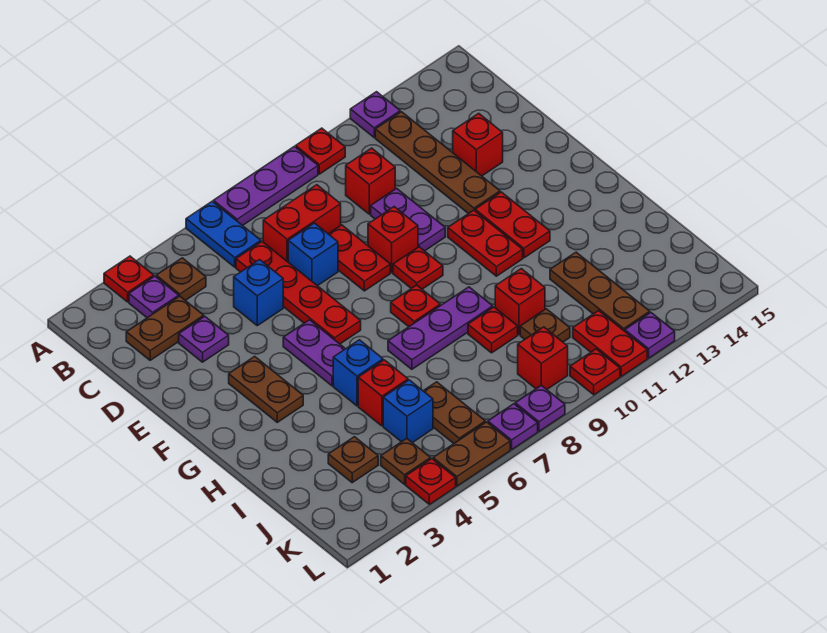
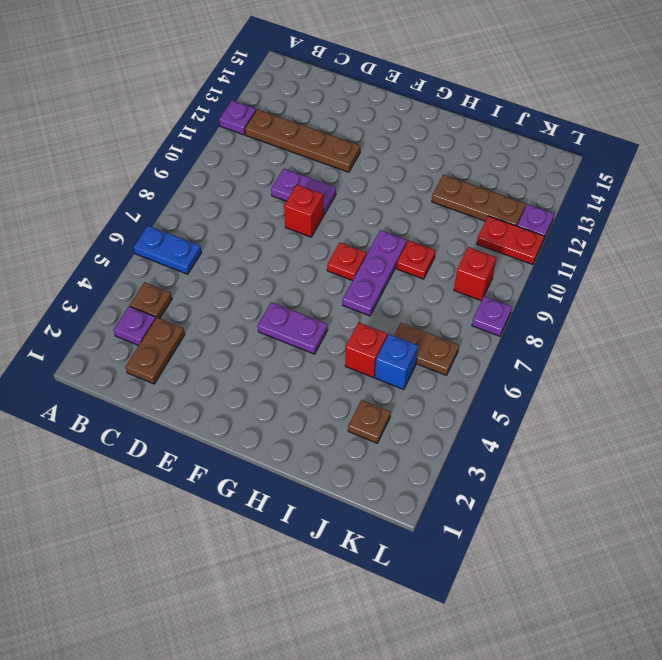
none -> red 1x1 plate [104,256,154,302]
none -> purple 1x3 plate [213,146,318,226]
none -> red 1x1 plate [296,128,345,174]
none -> red 1x4 plate [236,242,361,344]

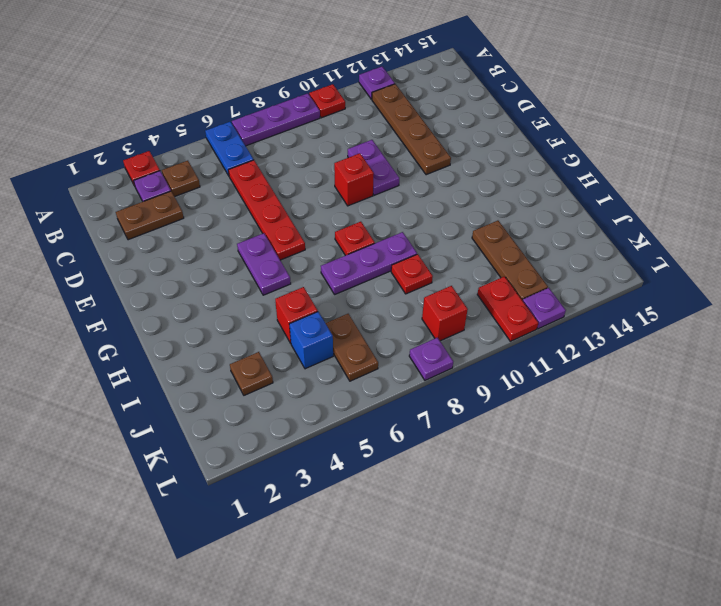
none -> red 1x2 brick [263,185,341,262]
none -> red 1x1 brick [346,148,395,214]
none -> purple 1x1 plate [179,316,229,362]
none -> blue 1x1 brick [234,260,283,326]

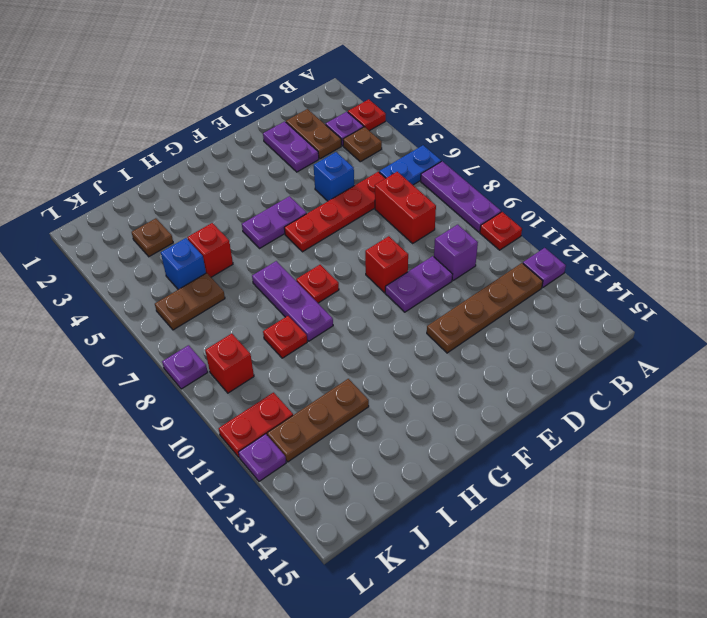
purple 1x1 brick [434,225,478,281] -> red 1x1 brick [346,148,395,214]
purple 1x2 plate [263,122,319,172] -> purple 1x1 plate [179,316,229,362]
none -> blue 1x1 brick [288,223,338,286]
none -> red 1x2 plate [329,225,390,291]
none -> red 1x1 brick [453,113,503,176]
none -> brown 1x2 plate [229,356,303,422]

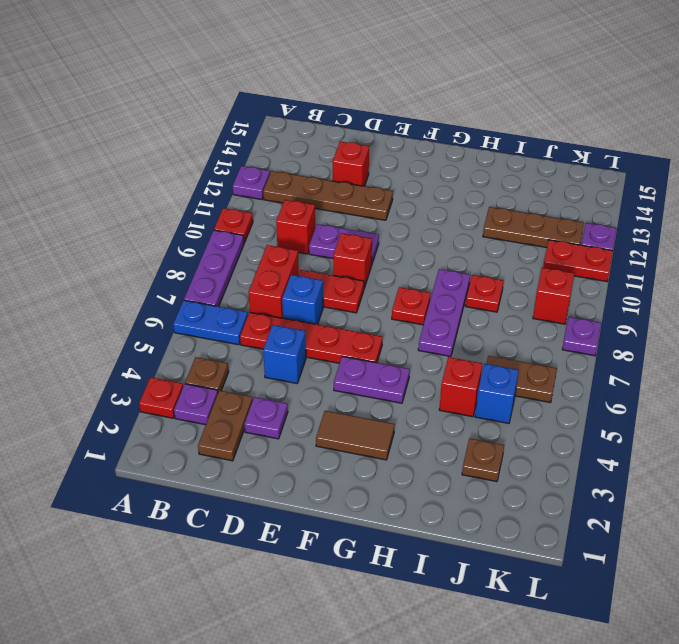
brown 1x2 tile [316,411,395,460] -> brown 1x2 plate [229,356,303,422]
none -> red 1x1 plate [393,247,443,289]
none -> red 1x2 plate [448,210,523,276]
none -> red 1x2 plate [475,192,550,258]
none -> blue 1x1 brick [333,340,383,406]

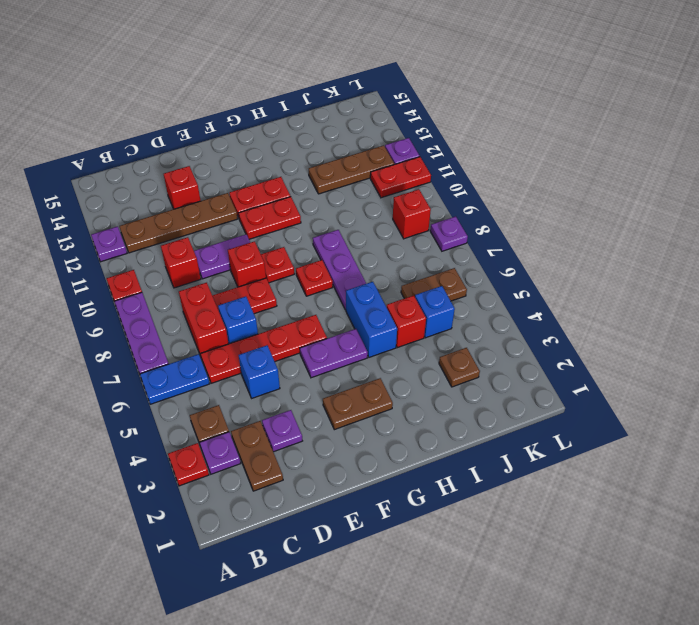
blue 1x2 brick [346,282,397,357] -> blue 1x1 brick [333,340,383,406]
none -> red 1x1 plate [468,307,518,353]
none -> red 1x1 brick [495,269,545,335]
none -> brown 1x1 plate [520,309,570,342]
none -> brown 1x1 plate [381,439,431,484]

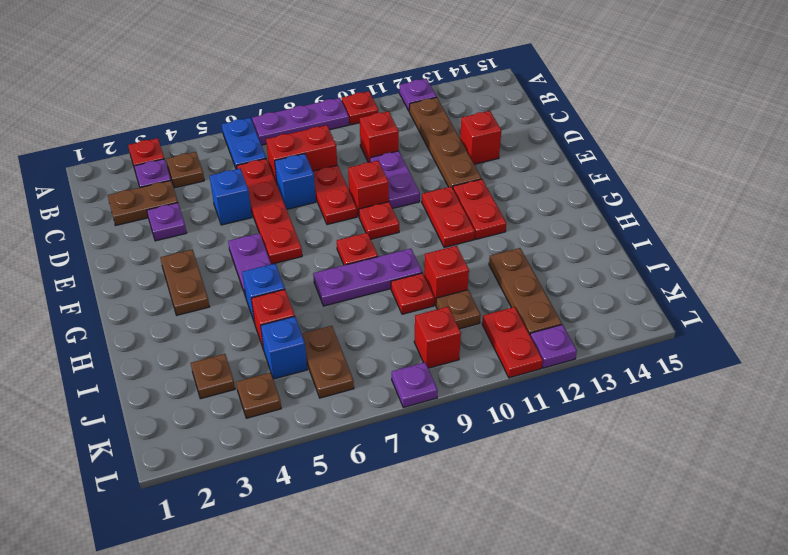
none -> red 1x1 plate [406,459,456,504]
none -> brown 1x2 plate [433,422,510,486]
none -> purple 1x1 plate [488,404,538,450]
none -> red 1x1 plate [570,349,620,395]

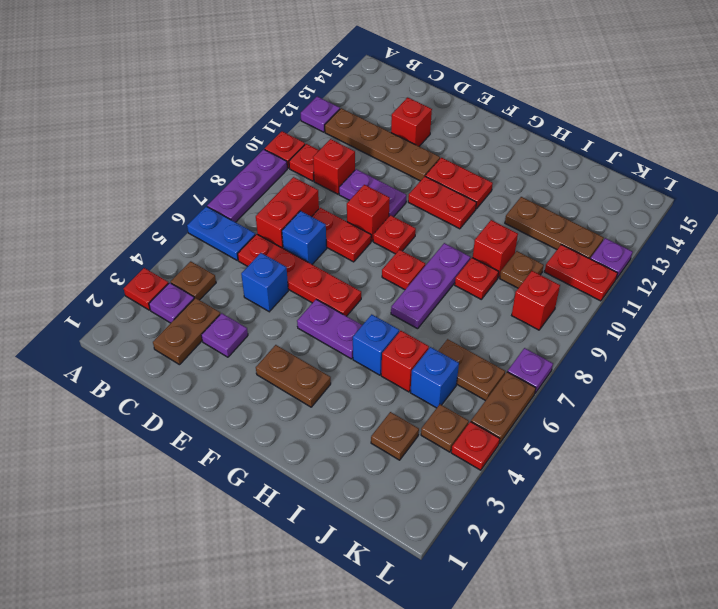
red 1x1 plate [289,144,319,181] -> red 1x1 plate moved to [570,349,620,395]
none -> purple 1x1 plate [515,385,565,431]

